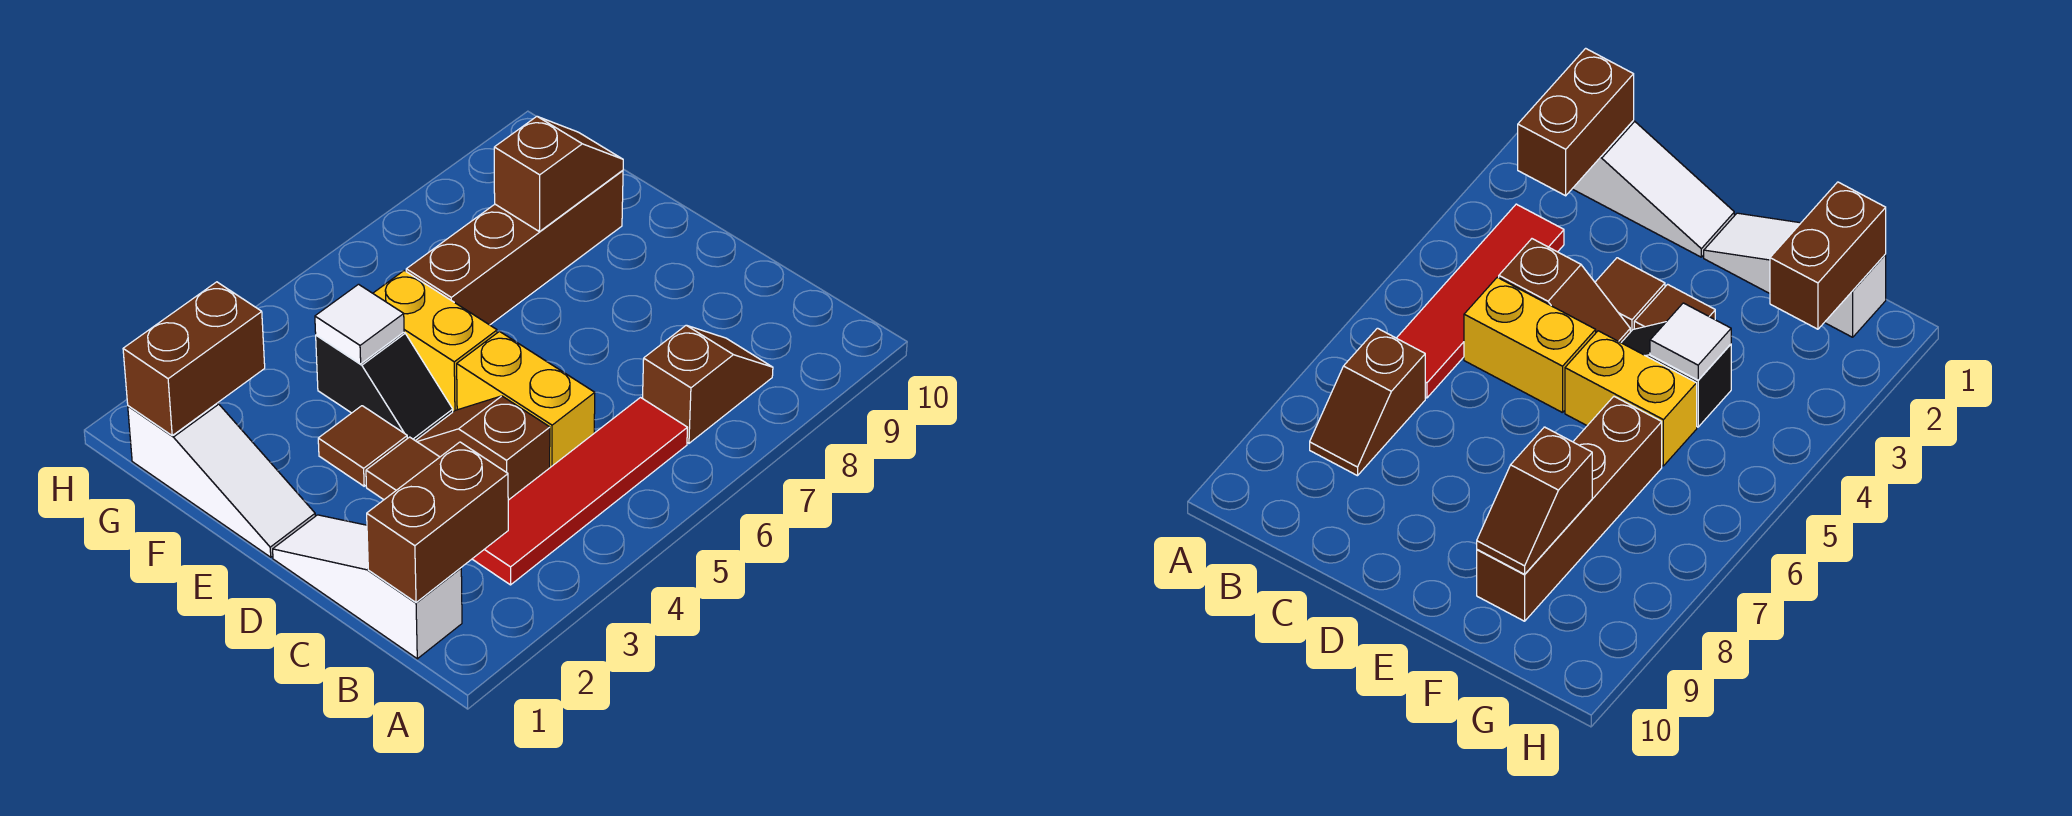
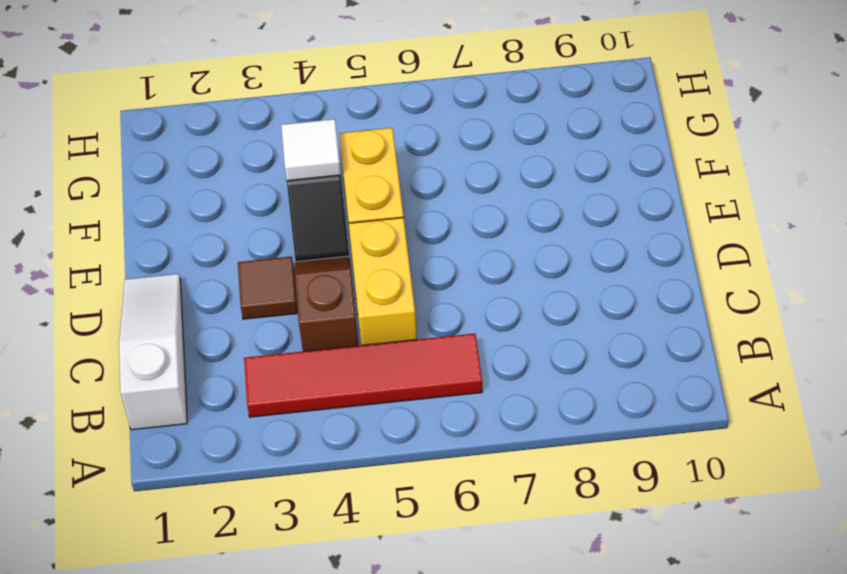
none -> brown 1x2 slope [643,325,773,443]
none -> white 1x3 slope [128,403,315,557]
none -> brown 1x1 tile [318,406,407,486]

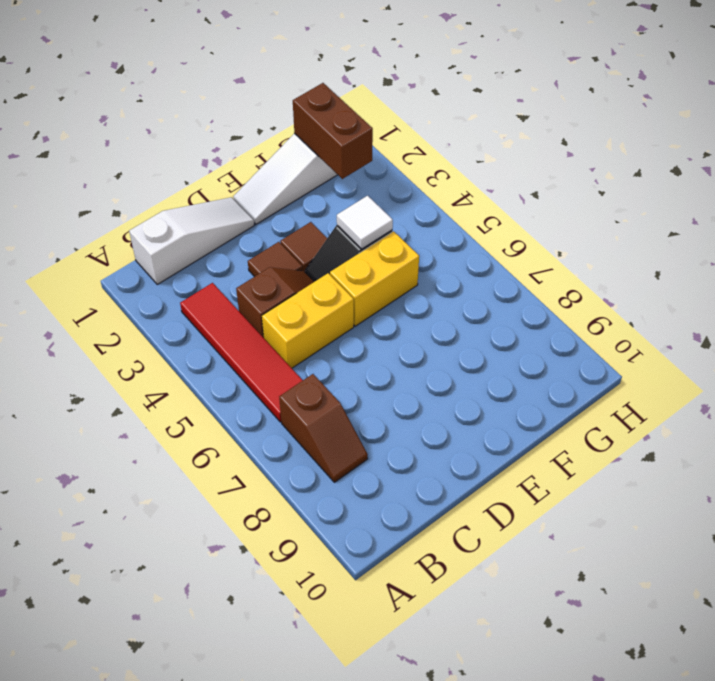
none -> brown 1x4 brick [406,170,623,325]
none -> brown 1x2 brick [367,442,508,603]
none -> brown 1x2 slope [494,116,623,232]

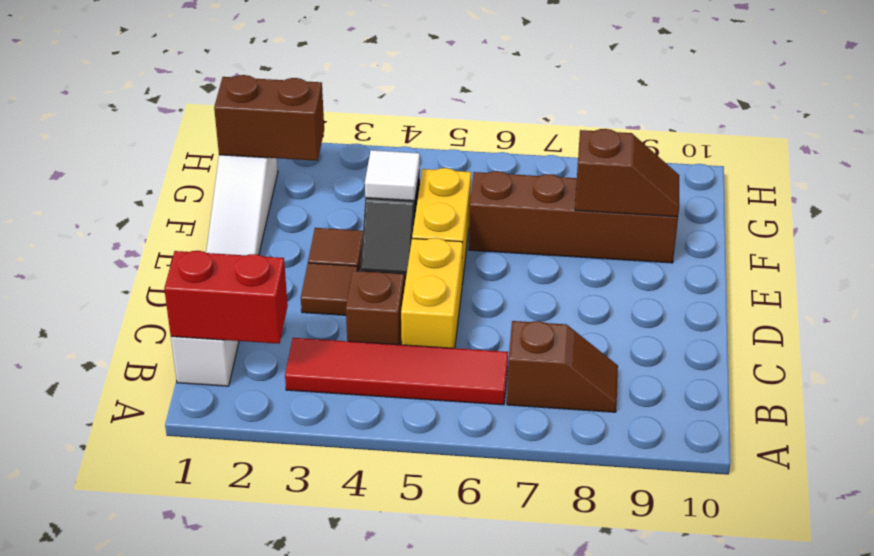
red 1x2 brick [164,251,288,344] -> brown 1x2 brick [367,442,508,603]

